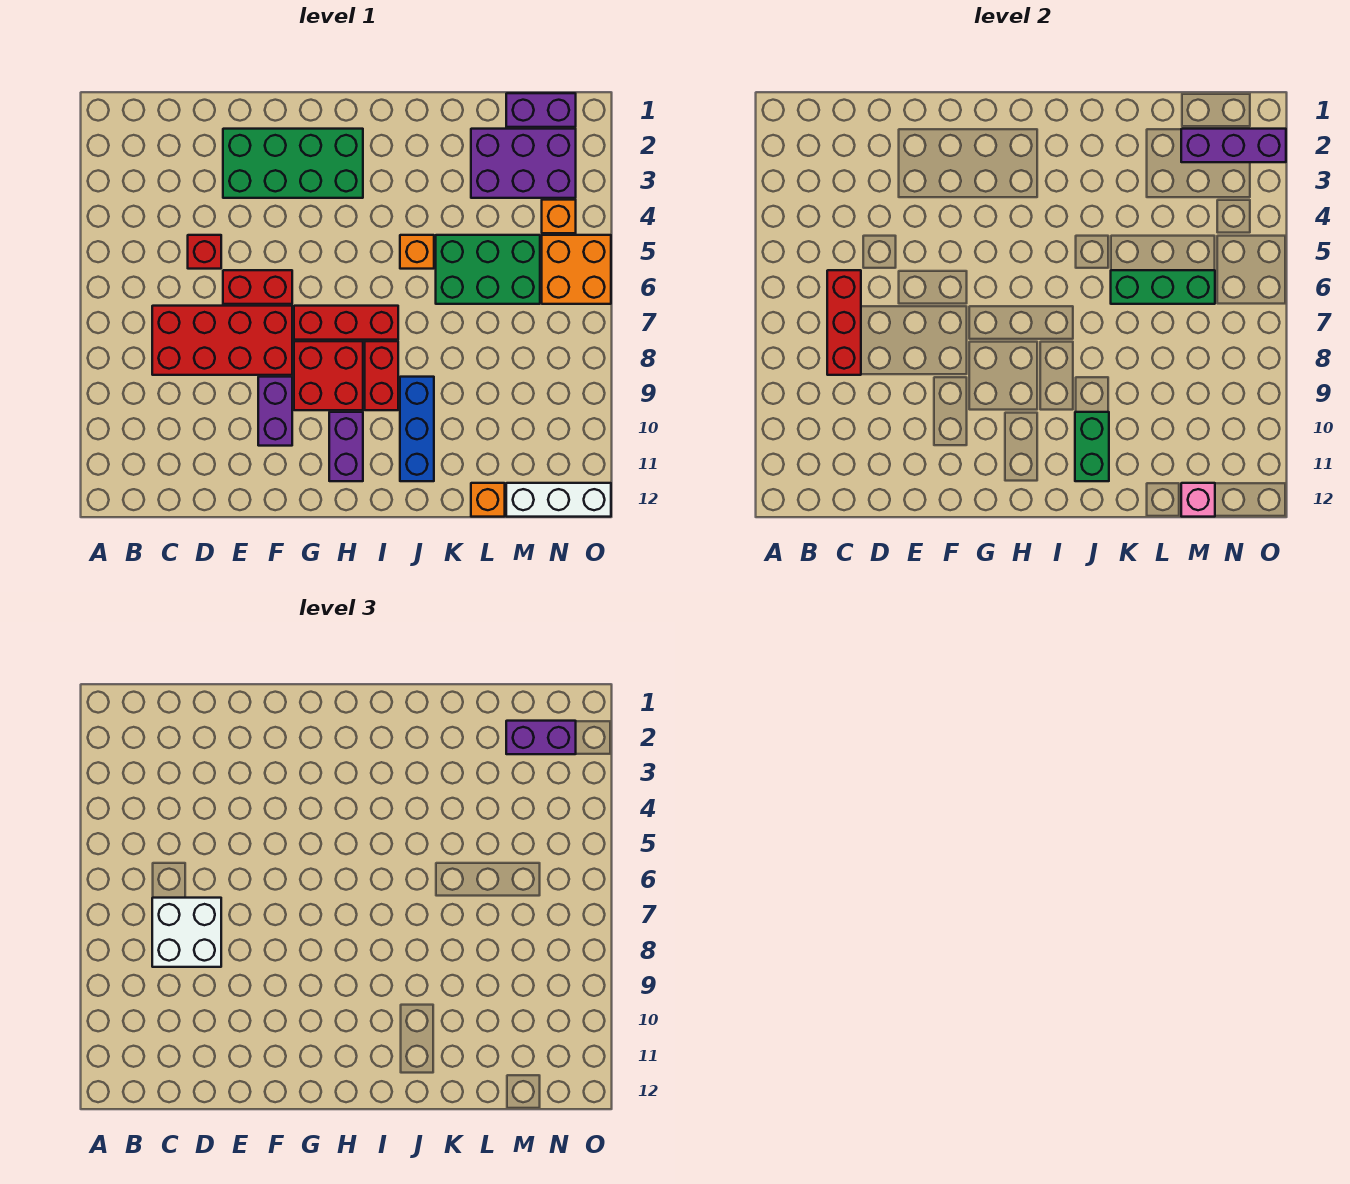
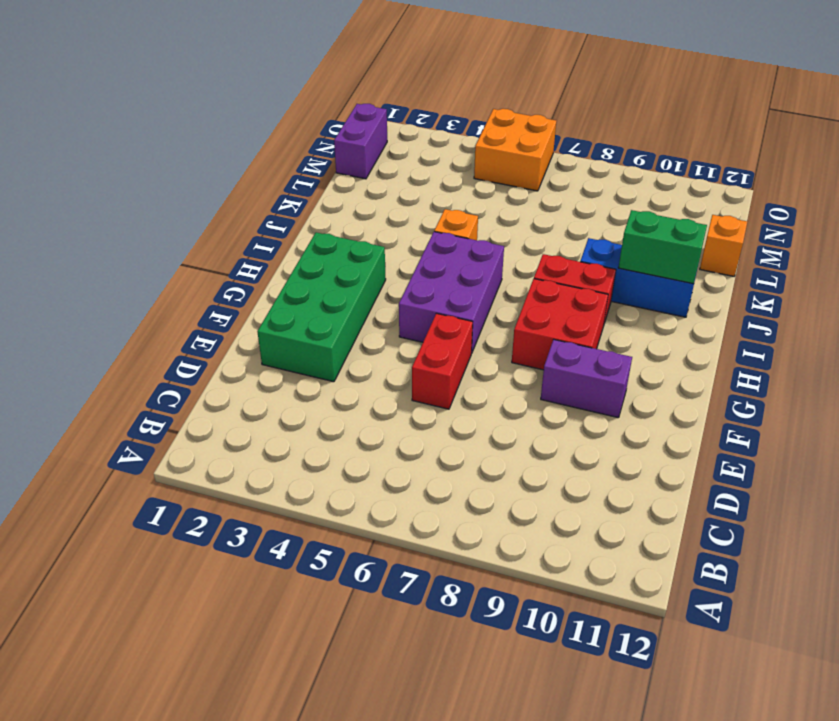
purple 2x3 brick [399,232,504,353] -> purple 2x3 brick moved to [471,129,576,198]
none -> red 2x4 brick [152,306,292,375]
none -> red 1x1 brick [188,235,221,269]
none -> red 1x3 brick [294,306,398,340]

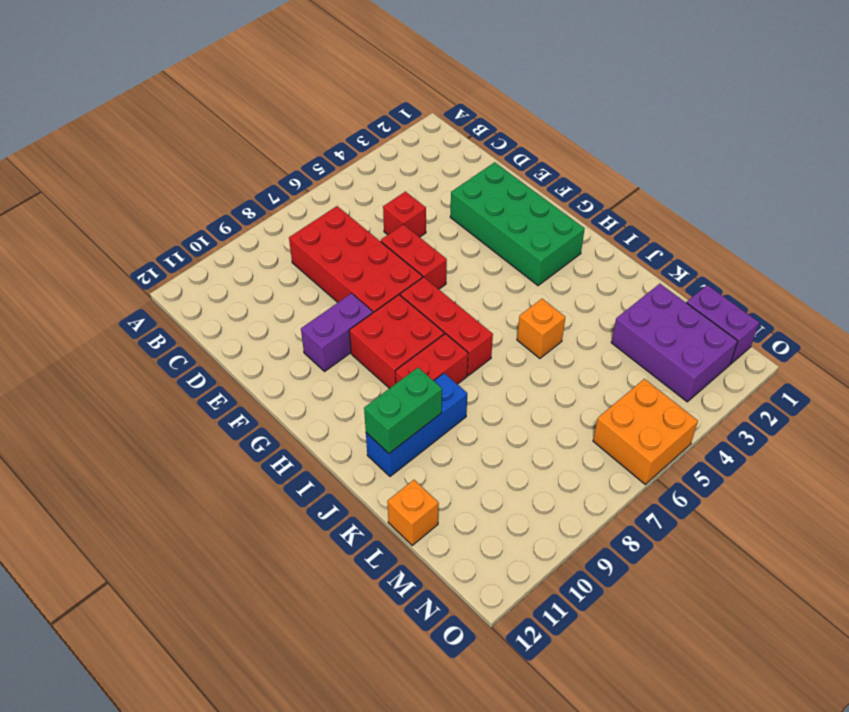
none -> purple 1x2 brick [329,412,363,481]
none -> green 2x3 brick [436,235,540,304]
none -> white 1x3 brick [506,483,611,517]

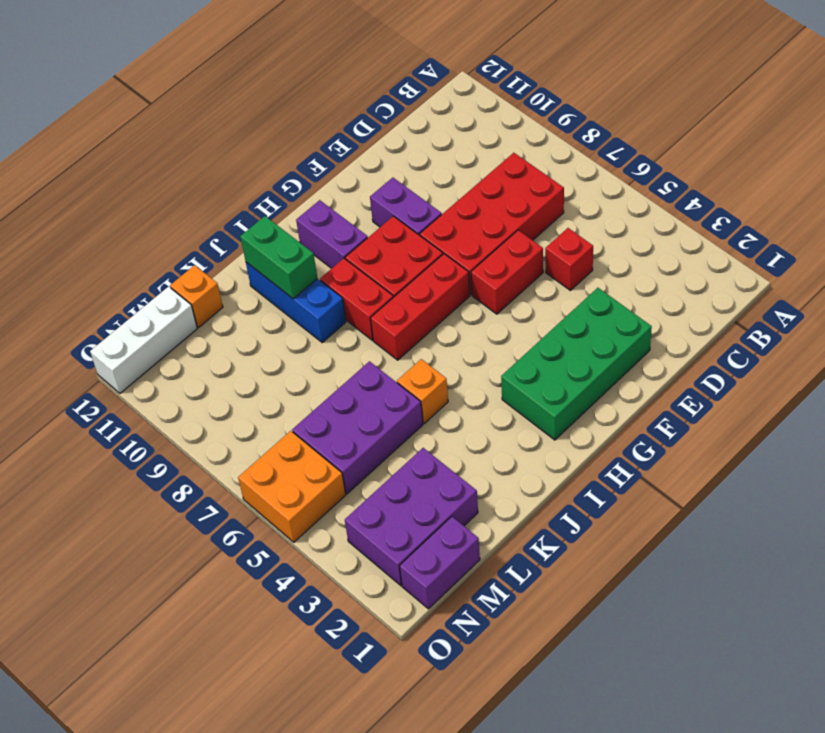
purple 2x3 brick [292,361,423,494] -> green 2x3 brick [436,235,540,304]
none -> orange 1x1 brick [542,200,576,233]
none -> red 1x3 brick [827,270,861,375]
none -> green 1x3 brick [1111,270,1215,304]

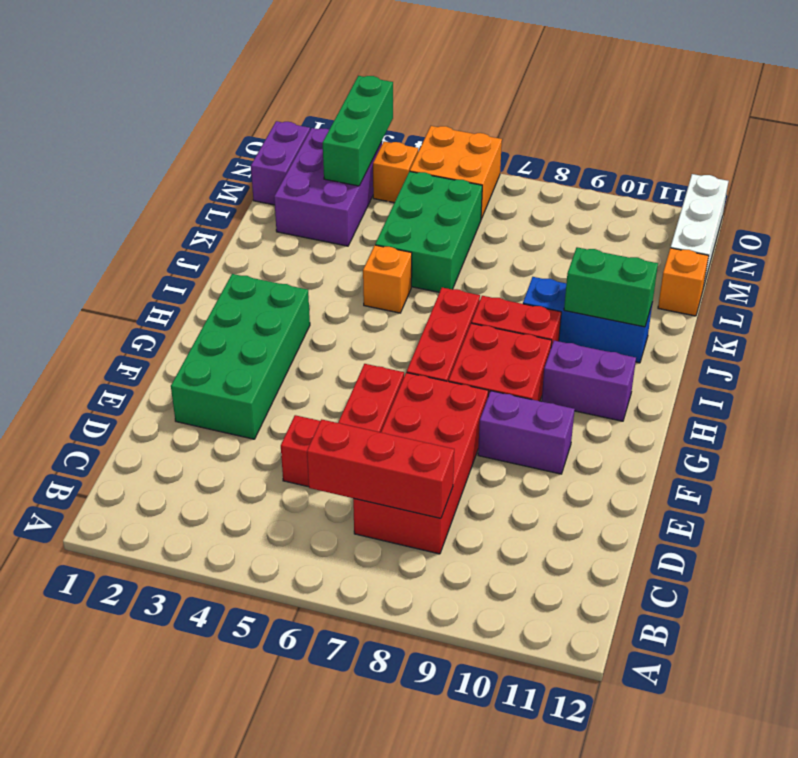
green 1x3 brick [323,76,393,186] -> green 1x3 brick moved to [1111,270,1215,304]
none -> purple 1x3 brick [1181,129,1286,162]
none -> pink 1x1 brick [1181,483,1215,517]
none -> white 2x2 brick [152,898,221,967]

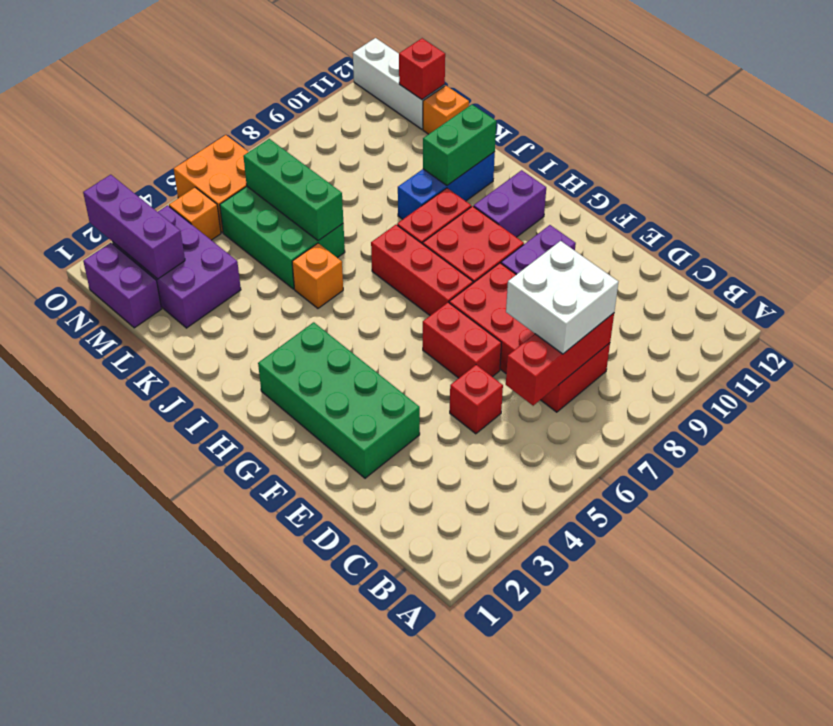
red 1x1 brick [399,38,445,99] -> pink 1x1 brick [1181,483,1215,517]
none -> purple 1x2 brick [506,721,576,754]

